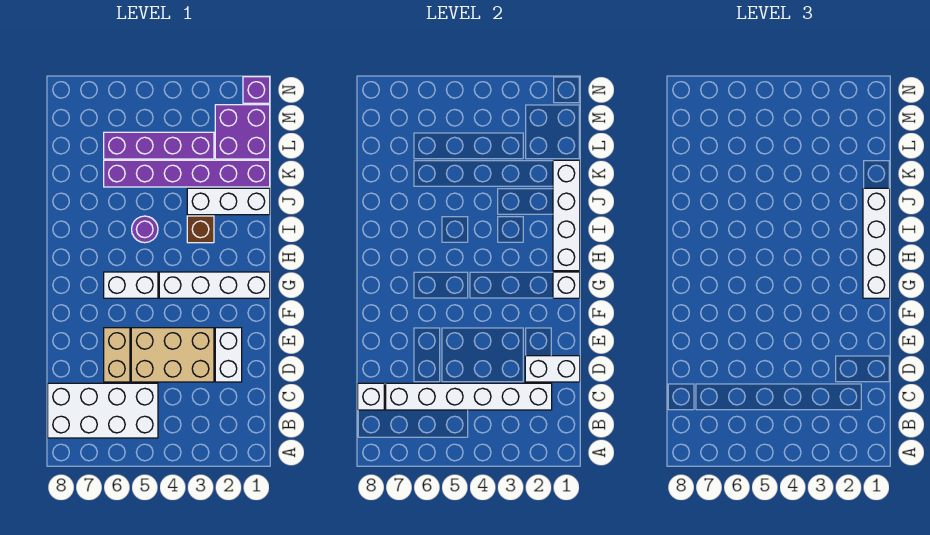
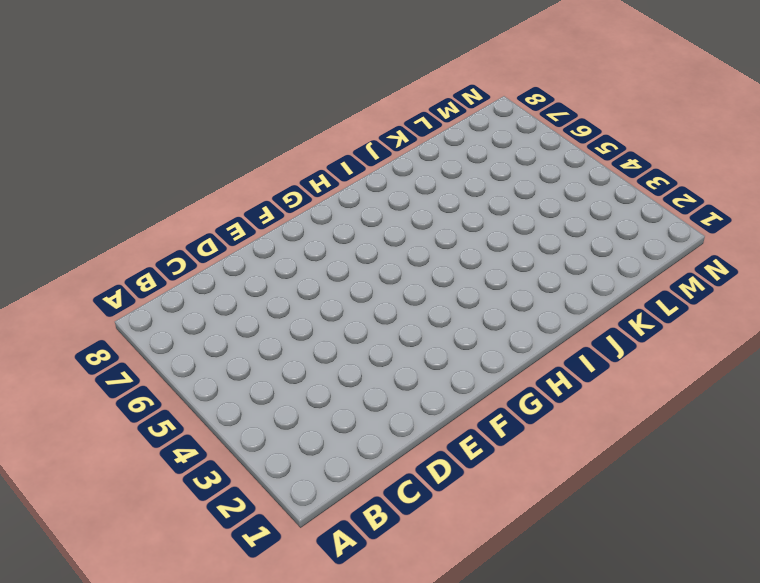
none -> white 2x4 brick [48,383,158,438]
none -> white 1x2 brick [215,328,242,382]
none -> tan 2x3 brick [131,328,214,382]

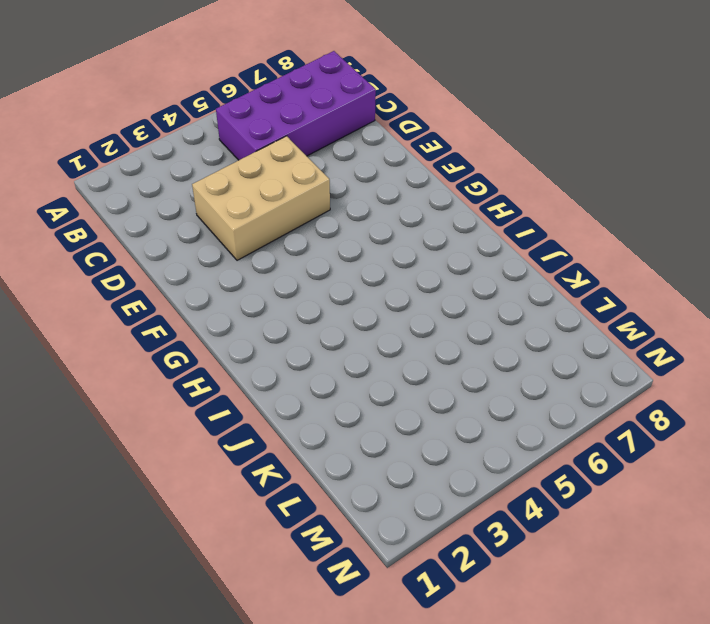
purple 2x4 brick [216,51,376,160] -> white 2x4 brick [48,383,158,438]
none -> white 1x2 brick [215,328,242,382]
none -> tan 1x2 brick [104,328,130,382]
none -> white 1x4 brick [159,272,270,298]

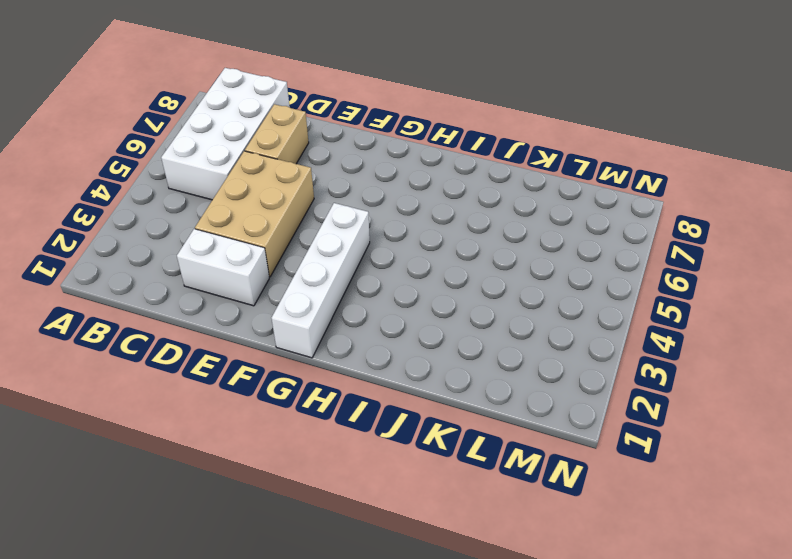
tan 1x2 brick [245,104,309,164] -> tan 1x2 brick turned to [104,328,130,382]
none -> white 1x2 brick [104,272,158,298]
none -> brown 1x1 brick [187,216,214,243]
none -> purple 1x1 round brick [132,216,158,243]

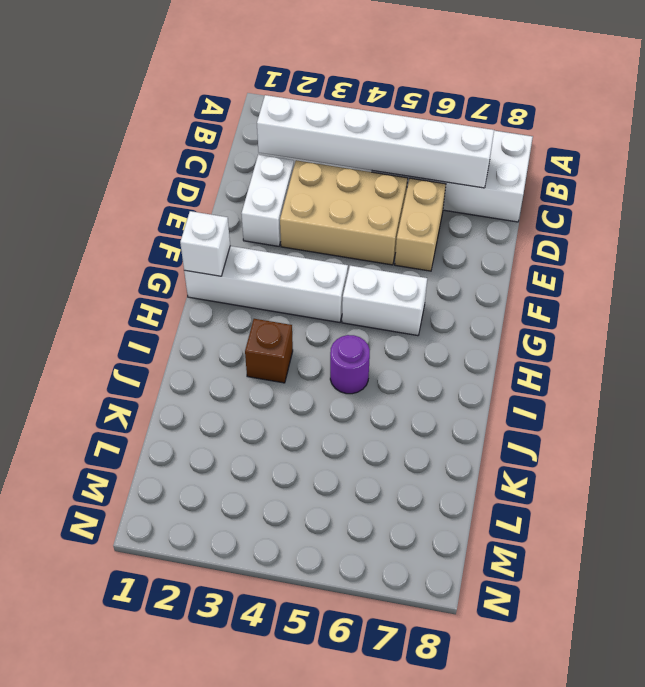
none -> white 1x3 brick [187,188,270,215]
none -> purple 1x6 brick [104,160,270,187]
none -> purple 2x2 brick [215,105,270,159]

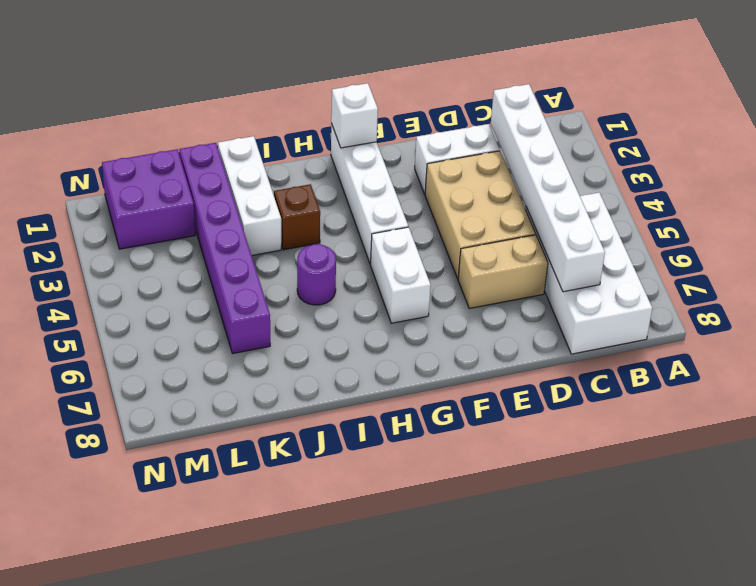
none -> purple 1x4 brick [104,132,214,159]
none -> purple 1x1 brick [243,77,270,103]
none -> white 1x1 brick [358,383,384,410]

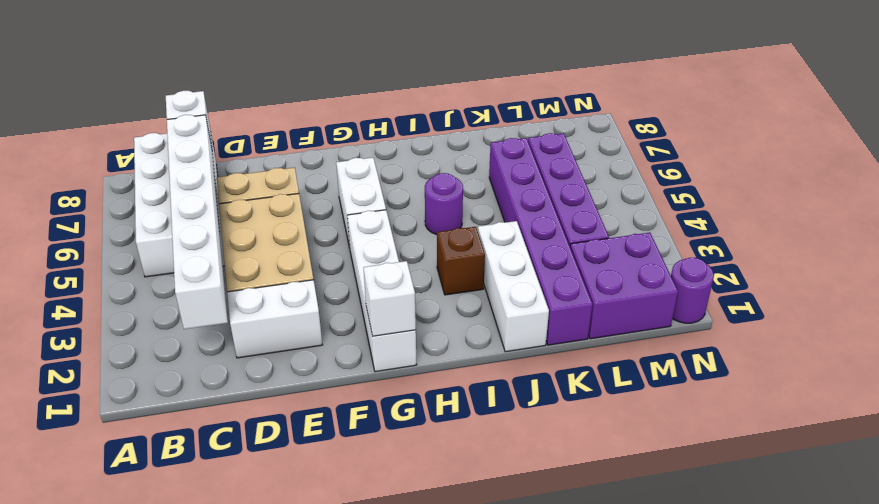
purple 1x1 round brick [671,258,714,323] -> purple 1x1 brick [243,77,270,103]
none -> white 1x2 brick [525,356,580,382]
none -> white 1x4 brick [553,160,580,271]
none -> white 1x4 brick [863,188,890,298]

